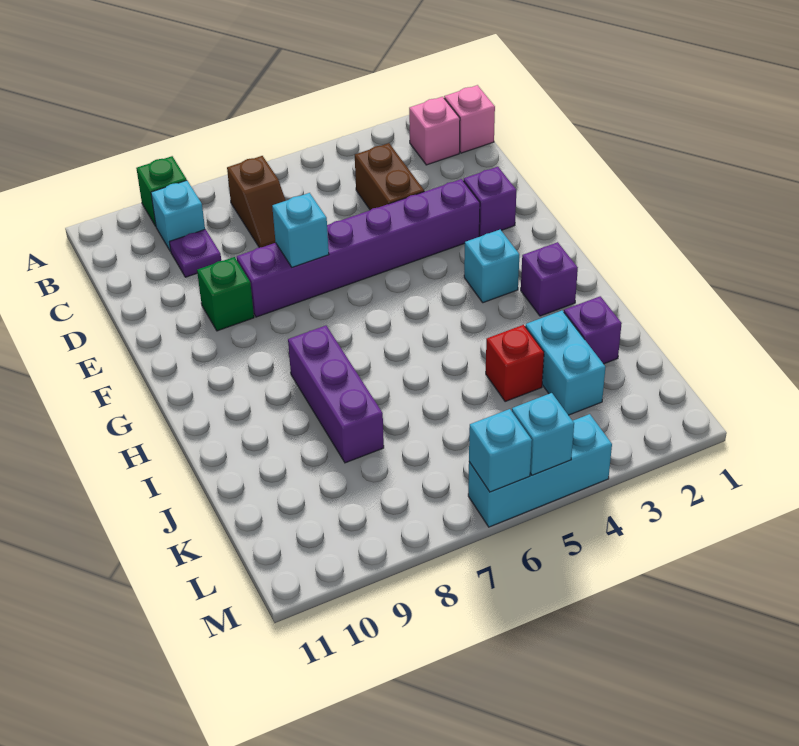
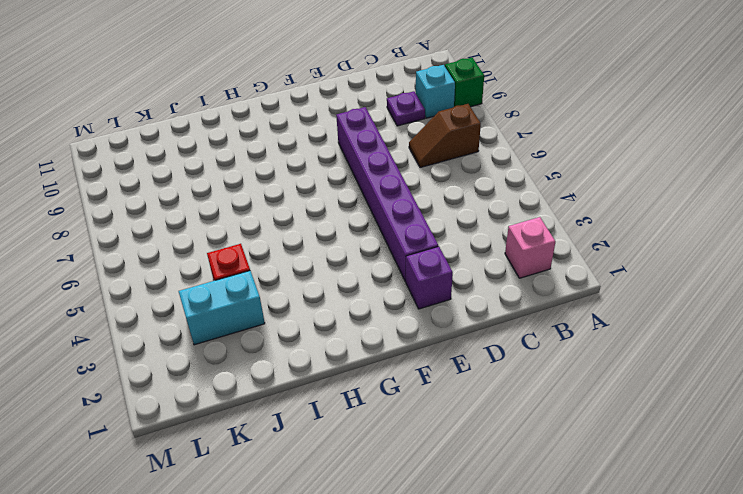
none -> pink 1x1 brick [444,85,495,153]
none -> brown 1x2 brick [355,143,424,210]
none -> green 1x1 brick [197,257,254,331]

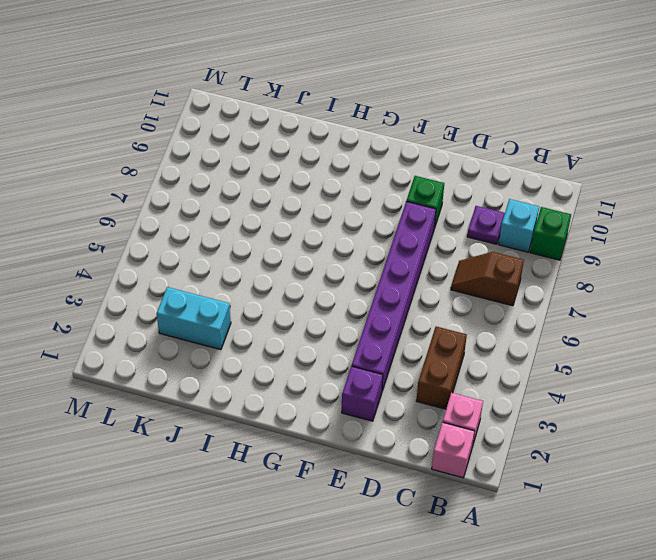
brown 1x2 brick [416,327,467,409] -> brown 1x2 brick turned to [355,143,424,210]
none -> cyan 1x1 brick [464,230,519,303]
none -> purple 1x1 brick [521,242,578,316]
none -> purple 1x3 brick [288,326,384,463]

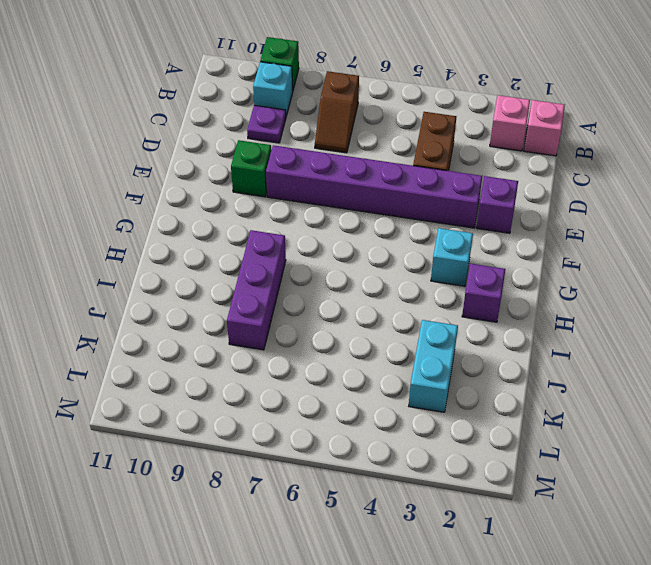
none -> purple 1x1 brick [564,296,622,364]
none -> red 1x1 brick [486,325,544,402]
none -> cyan 1x3 brick [468,414,612,527]

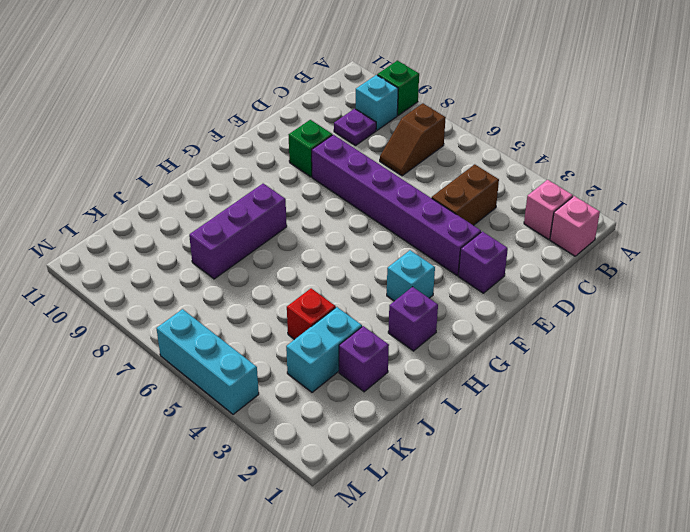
none -> cyan 1x1 brick [272,193,329,267]
none -> cyan 1x1 brick [512,393,574,475]
none -> cyan 1x1 brick [469,409,532,492]

